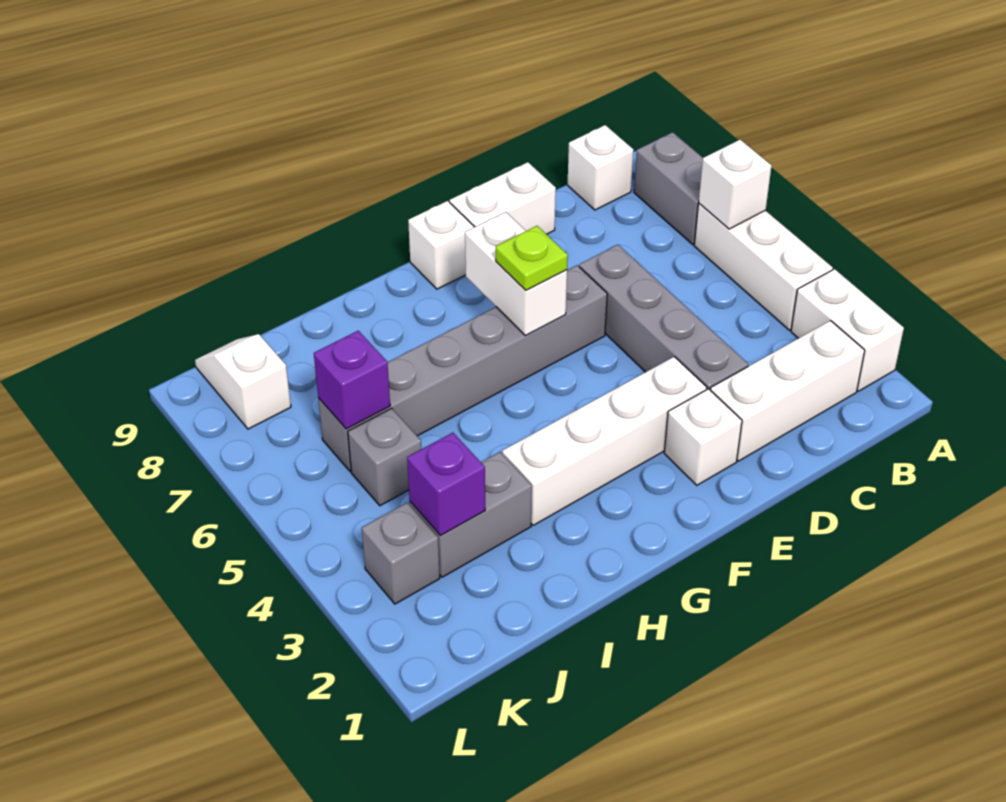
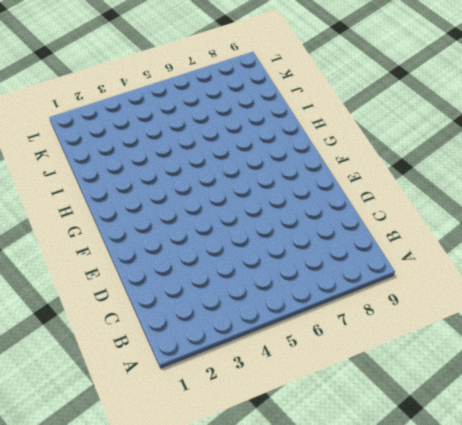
none -> white 1x2 brick [791,269,904,391]
none -> white 1x3 brick [694,204,833,330]
none -> grey 1x2 brick [634,132,703,245]

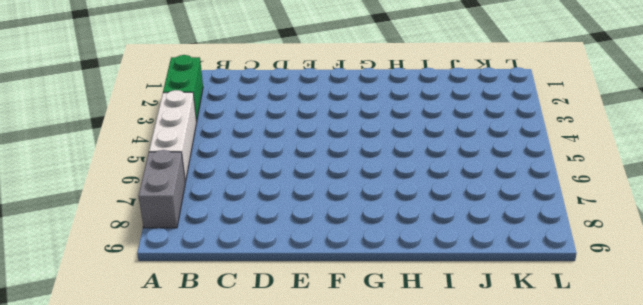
green 1x2 brick [163,55,203,122] -> white 1x2 brick [791,269,904,391]
none -> white 1x3 brick [710,321,865,461]
none -> white 1x1 brick [567,125,633,210]
none -> grey 1x4 brick [579,245,748,390]

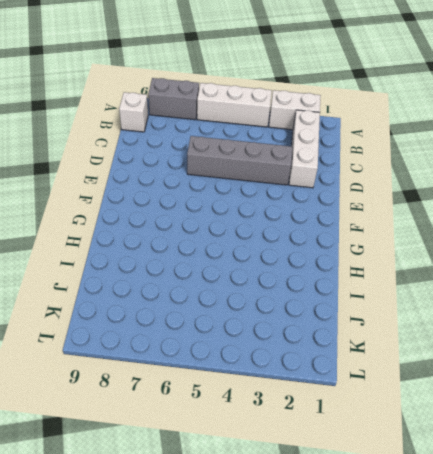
none -> white 1x2 brick [450,162,556,234]
none -> white 1x1 brick [664,389,742,485]
none -> white 1x4 brick [502,357,707,525]

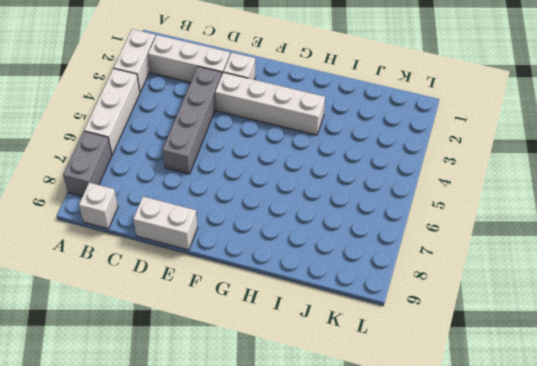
none -> grey 1x6 brick [318,265,607,472]
none -> white 1x1 brick [408,201,474,289]
none -> grey 1x2 brick [410,452,532,577]

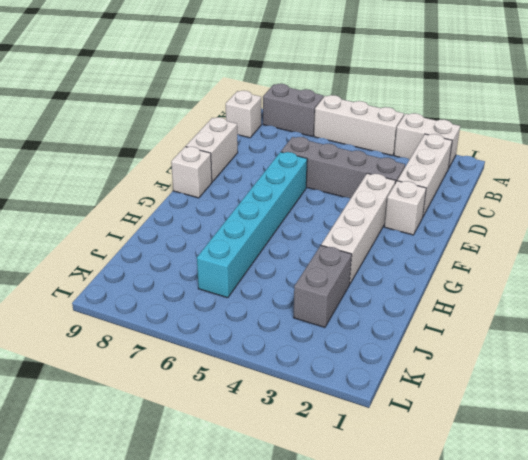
cyan 1x6 brick [197,152,307,298] -> grey 1x6 brick [318,265,607,472]
none -> grey 1x1 brick [348,408,421,506]
none -> grey 1x1 brick [362,503,440,604]
none -> white 1x2 slope [195,334,291,429]

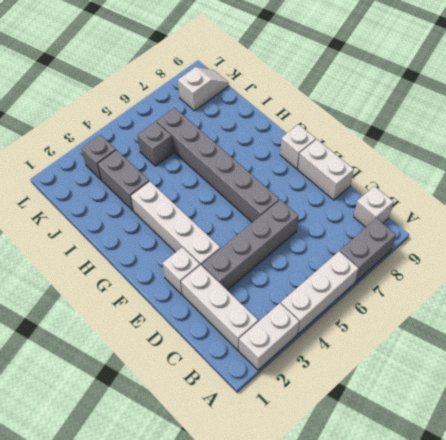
none -> white 1x1 brick [699,140,771,229]
none -> white 1x2 brick [465,212,567,335]
none -> purple 1x1 brick [407,433,485,535]

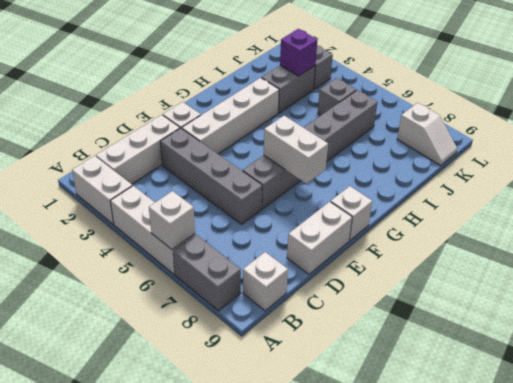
none -> purple 1x1 brick [314,331,390,429]
none -> lime 1x1 plate [496,226,568,290]

